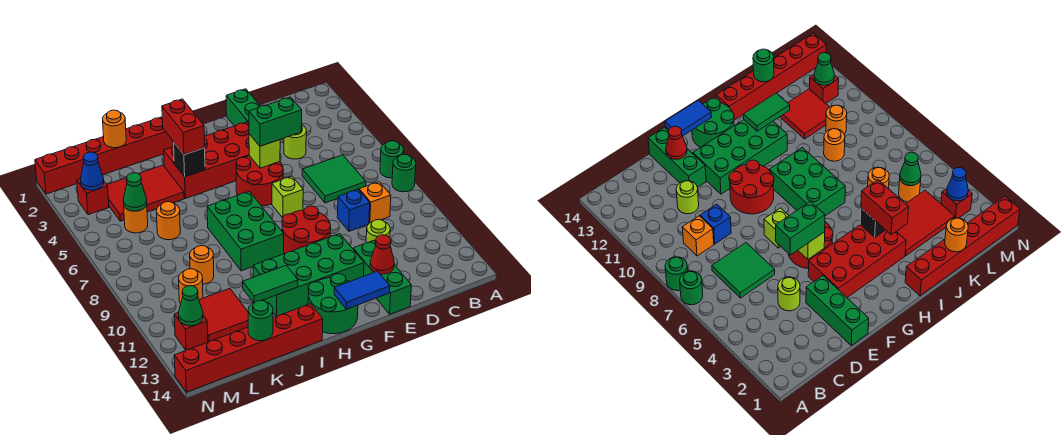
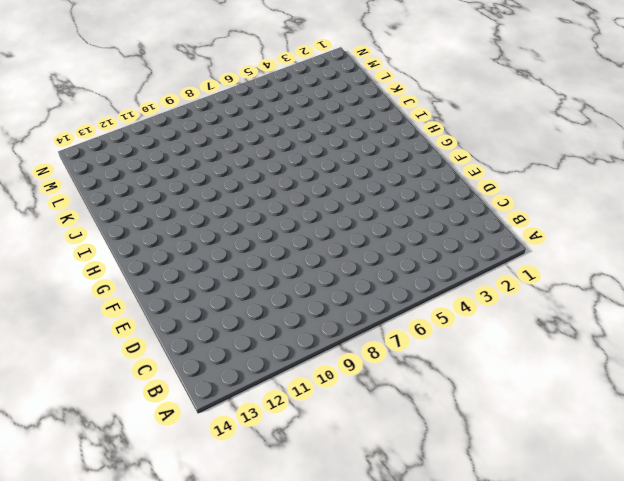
none -> green 1x1 round brick [380,141,404,178]
none -> green 1x1 round brick [392,154,416,192]
none -> green 2x2 tile [302,155,366,203]
none -> orange 1x1 brick [359,182,391,223]

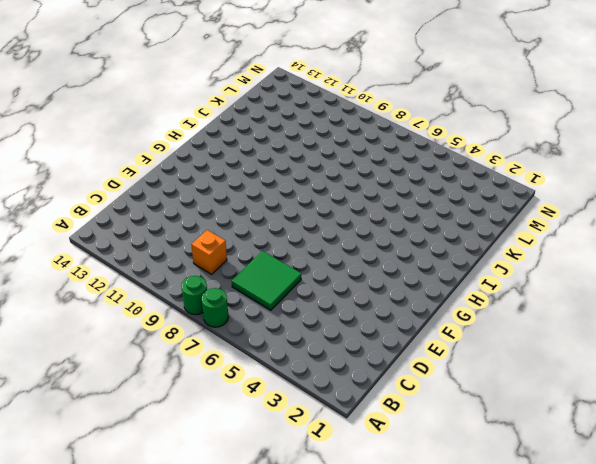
none -> lime 1x1 round brick [284,125,306,159]
none -> blue 1x1 brick [337,189,370,231]
none -> lime 1x1 round brick [366,220,390,243]
none -> green 1x3 brick [226,89,260,126]

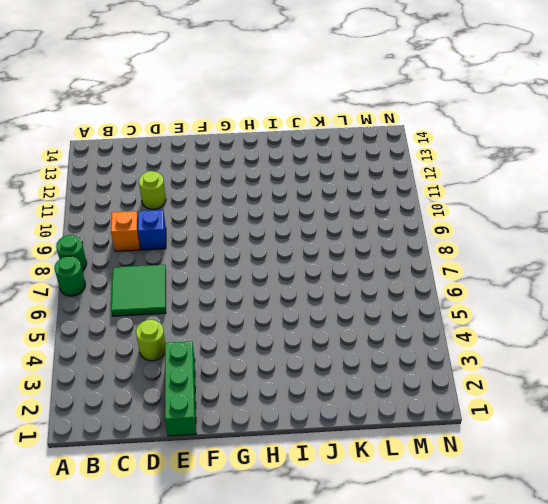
none -> green 1x3 brick [353,240,412,314]
none -> red 2x4 brick [164,122,249,198]
none -> red 2x2 round brick [236,156,283,206]
none -> lime 1x1 brick [272,176,303,218]

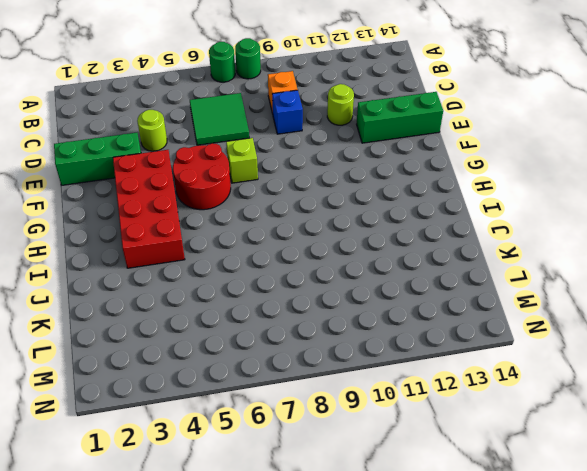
none -> red 2x2 round brick [282,206,331,254]
none -> green 2x4 brick [253,234,364,316]
none -> green 2x2 round brick [308,274,358,334]
none -> green 2x3 brick [207,191,284,271]

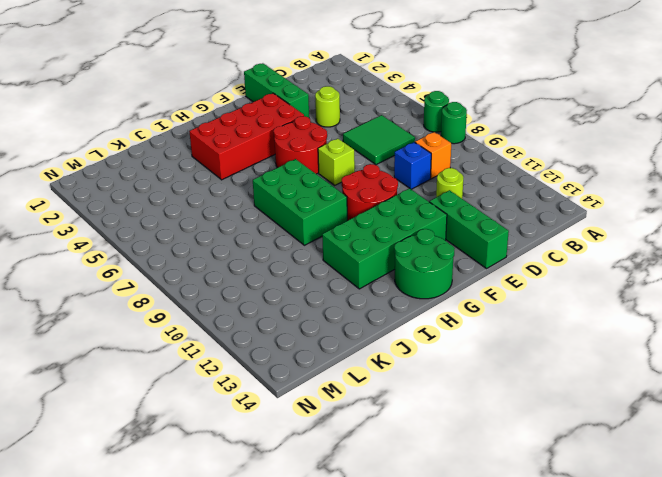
none -> red 1x6 brick [35,117,173,194]
none -> red 1x6 brick [174,304,323,392]
none -> red 2x3 tile [107,165,184,221]
none -> orange 1x1 round brick [156,202,180,240]

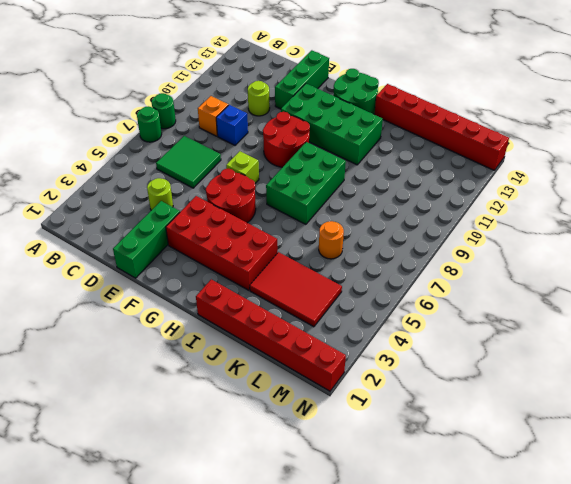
none -> orange 1x1 round brick [190,246,214,284]
none -> red 2x2 tile [199,289,248,342]
none -> orange 1x1 round brick [124,205,148,233]
none -> orange 1x1 round brick [179,269,203,303]

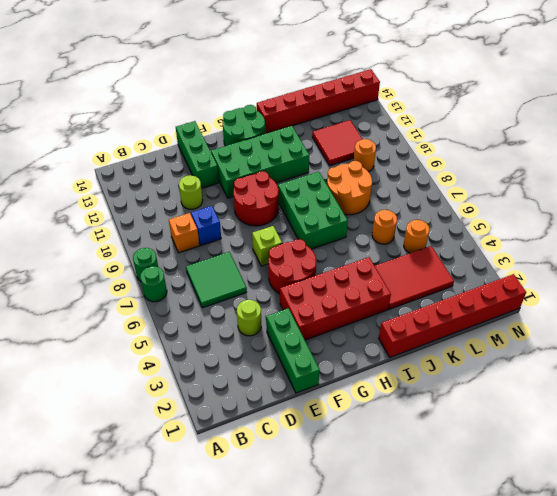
orange 2x2 round brick [327,161,372,215] -> orange 1x1 round brick [190,246,214,284]
none -> red 1x1 brick [77,179,109,215]
none -> red 1x1 brick [174,312,208,350]
none -> red 1x1 cone [370,235,394,274]
none -> lime 1x1 brick [249,134,280,168]

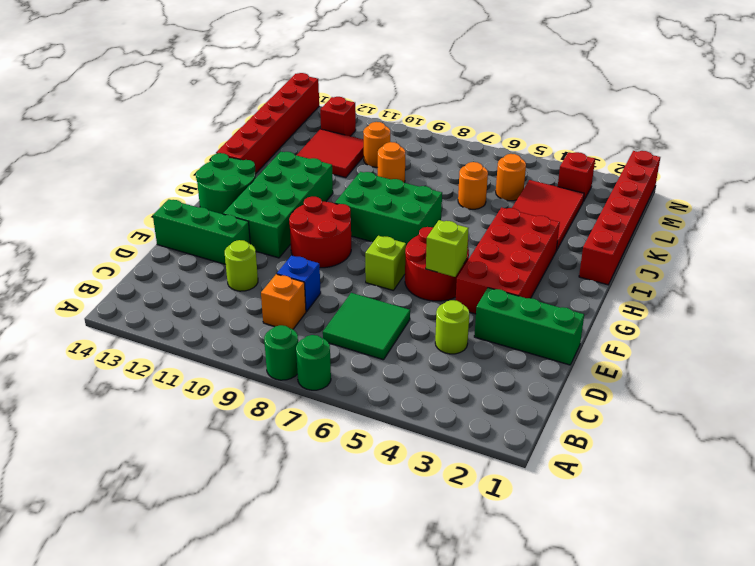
none -> red 1x1 cone [370,235,394,274]
none -> blue 1x2 tile [334,271,390,309]
none -> black 1x1 brick [173,143,205,177]
none -> green 1x2 tile [243,265,298,303]

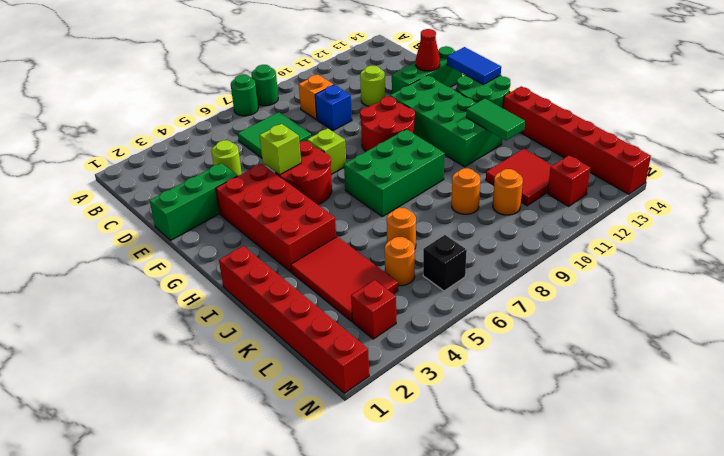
black 1x1 brick [423,235,467,291] -> black 1x1 brick moved to [173,143,205,177]
none -> orange 1x1 round brick [103,110,126,148]
none -> green 1x1 round brick [248,300,273,341]
none -> green 1x1 cone [123,173,147,211]
none -> blue 1x1 cone [80,152,104,190]

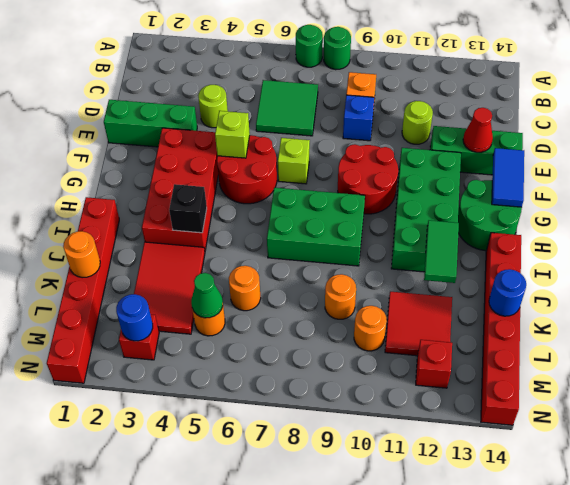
blue 1x1 round brick [489,269,526,316] -> green 1x1 round brick [248,300,273,341]
blue 1x1 round brick [116,294,153,341] -> blue 1x1 cone [80,152,104,190]
none -> green 1x1 cone [179,286,203,326]
none -> green 1x2 brick [249,97,302,146]
none -> red 1x2 brick [162,99,205,155]

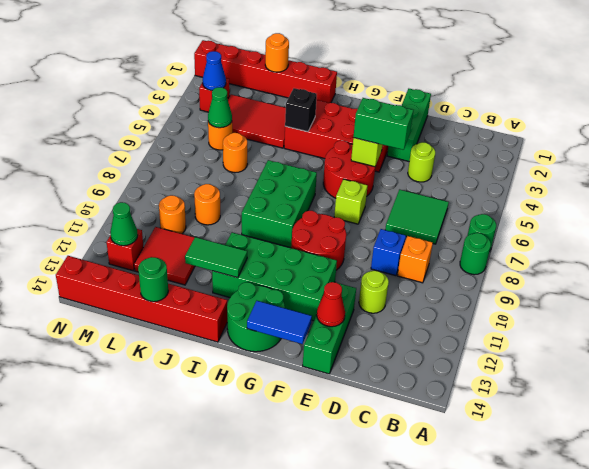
none -> red 1x2 brick [162,99,205,155]

